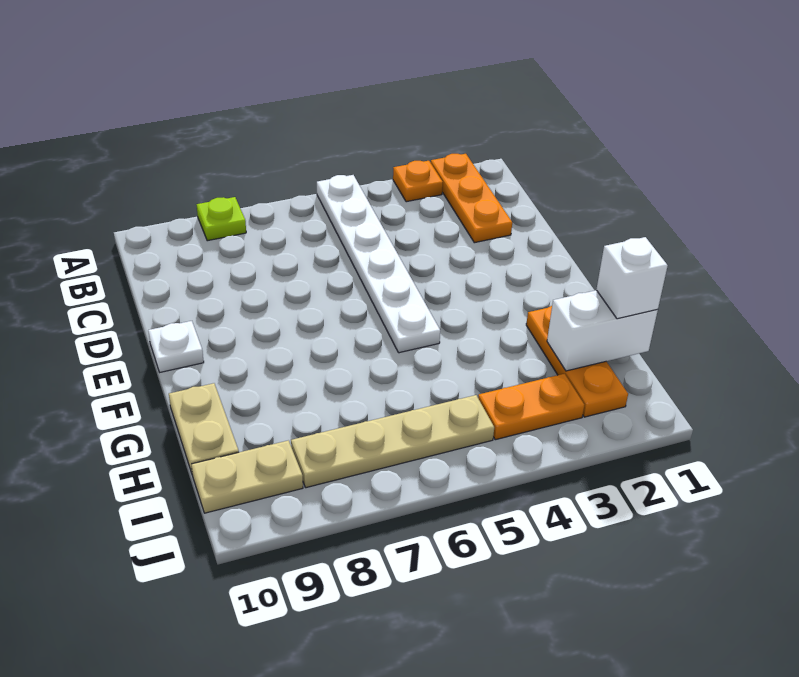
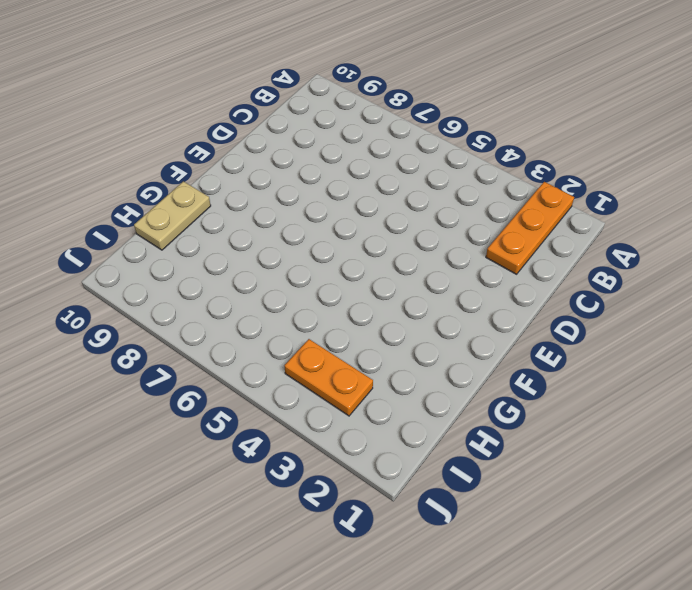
none -> orange 1x1 plate [393,161,443,202]
none -> white 1x6 plate [317,175,440,353]
none -> lime 1x1 plate [197,197,246,241]

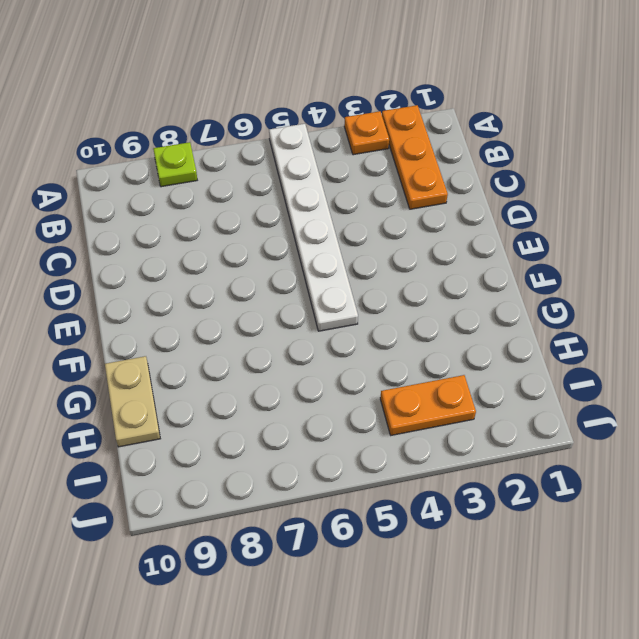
none -> white 1x1 plate [148,321,204,372]
none -> orange 1x3 plate [526,306,628,417]
none -> tan 1x4 plate [291,395,494,488]

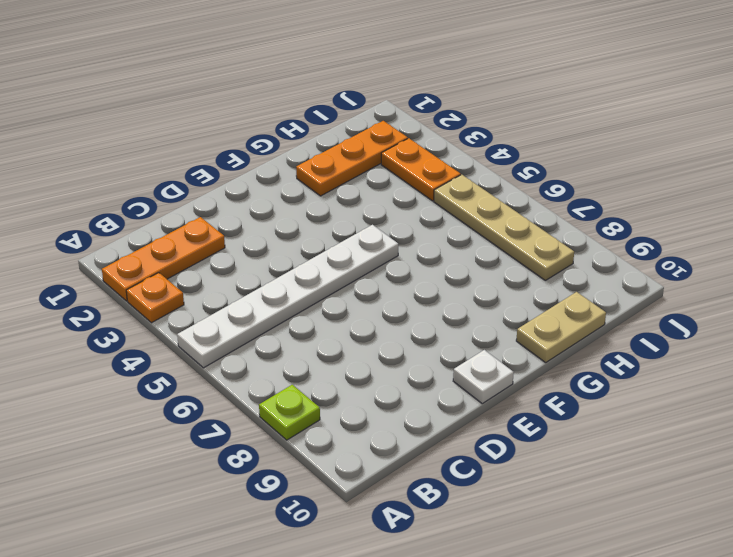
none -> tan 1x2 plate [191,440,303,513]
none -> white 1x2 brick [547,290,658,371]
none -> white 1x1 brick [596,237,668,319]

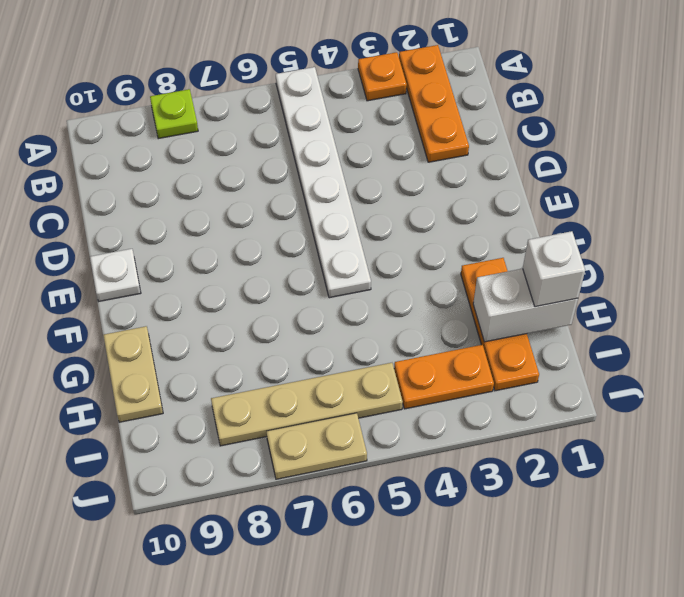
tan 1x2 plate [266,413,367,479] -> tan 1x2 plate moved to [191,440,303,513]

